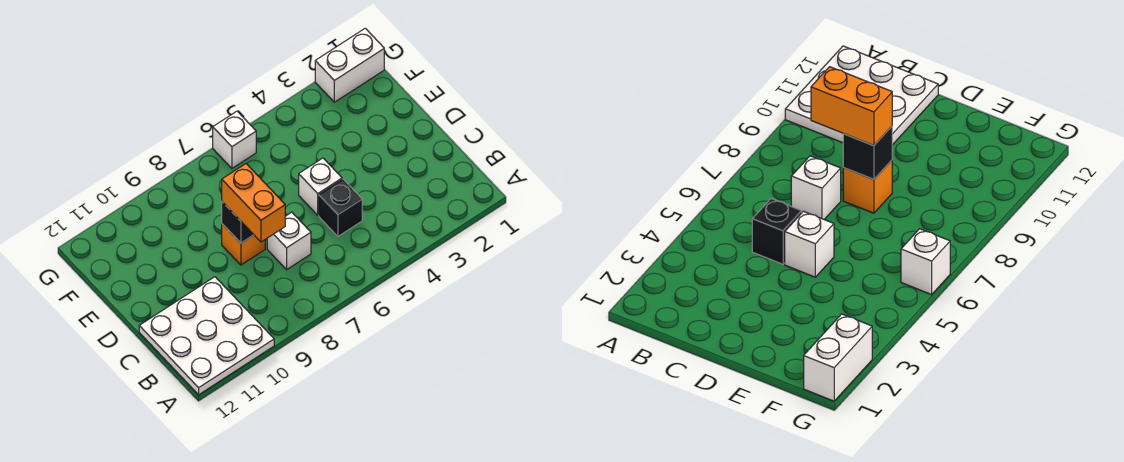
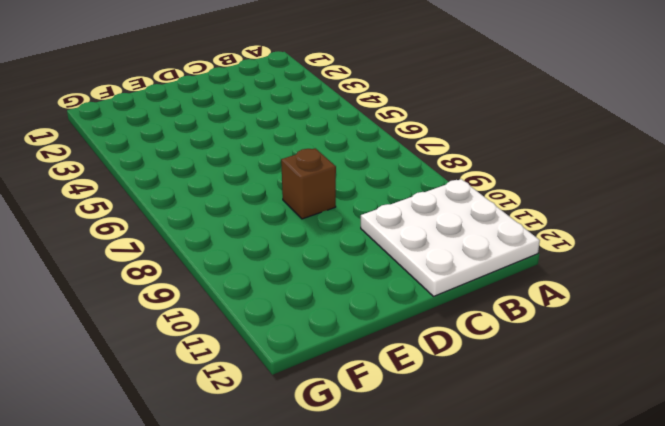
brown 1x1 brick [281,148,336,219] -> orange 1x1 brick [222,224,265,265]
none -> black 1x1 brick [319,179,362,236]
none -> white 1x1 brick [267,212,311,269]

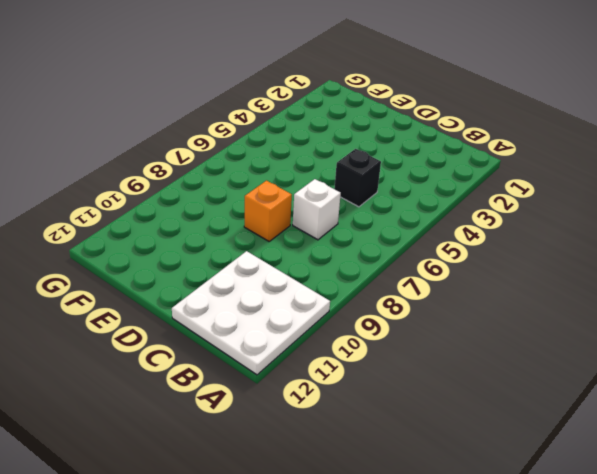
none -> white 1x1 brick [299,158,342,215]
none -> white 1x2 brick [315,28,384,102]

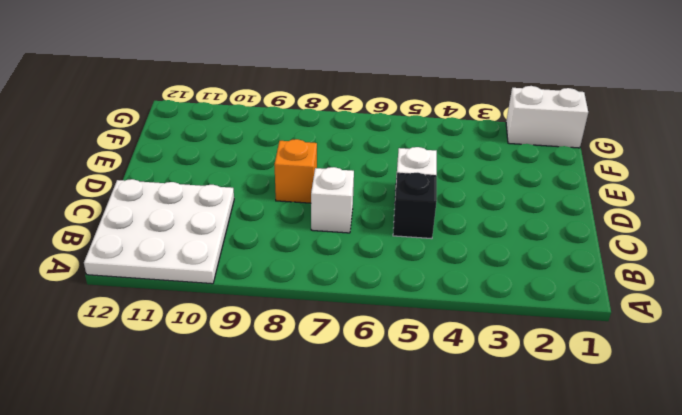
none -> white 1x1 brick [213,111,256,168]
none -> black 1x1 brick [222,202,254,243]

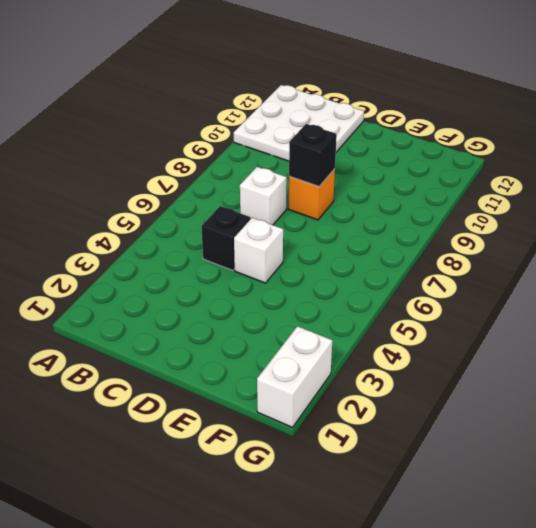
none -> white 1x1 brick [213,111,256,168]
none -> orange 1x2 brick [222,164,285,242]

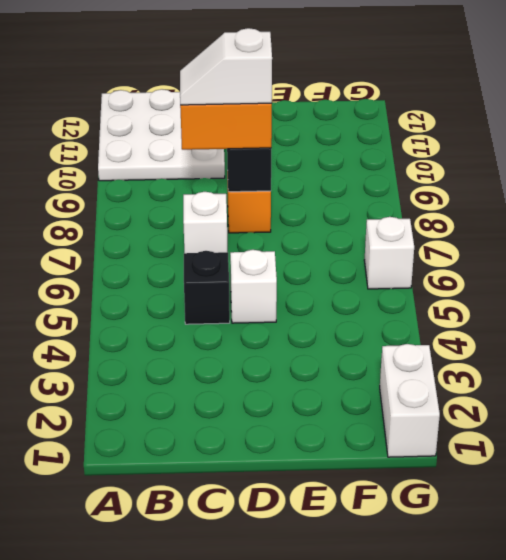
white 1x2 slope [180,28,272,105] -> none

